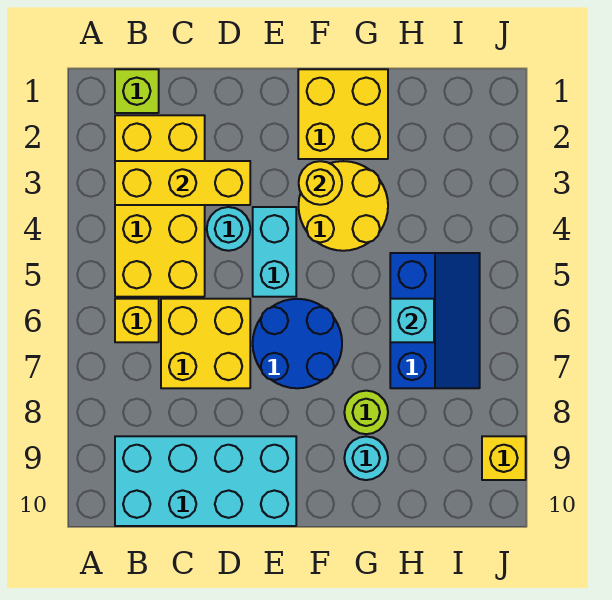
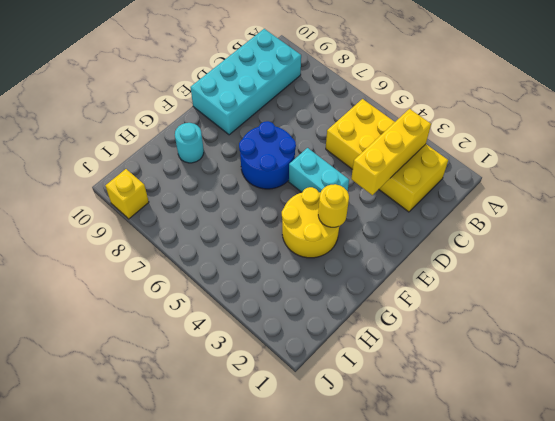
none -> lime 1x1 brick [115,69,159,113]
none -> yellow 1x1 brick [115,299,159,342]
none -> yellow 2x2 brick [161,299,250,388]

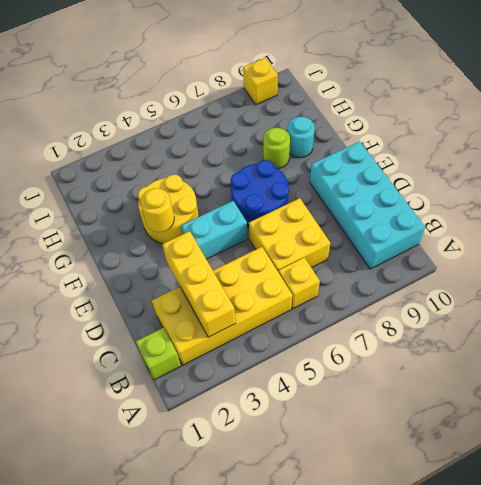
none -> cyan 1x1 round brick [207,207,250,251]
none -> yellow 2x2 brick [298,69,388,159]
none -> blue 2x3 slope [390,253,480,388]

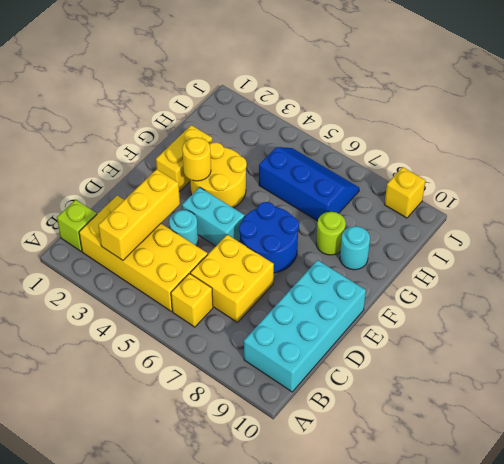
yellow 1x2 brick [156,125,212,192] -> yellow 2x2 brick [298,69,388,159]
none -> cyan 1x1 brick [390,299,434,342]

